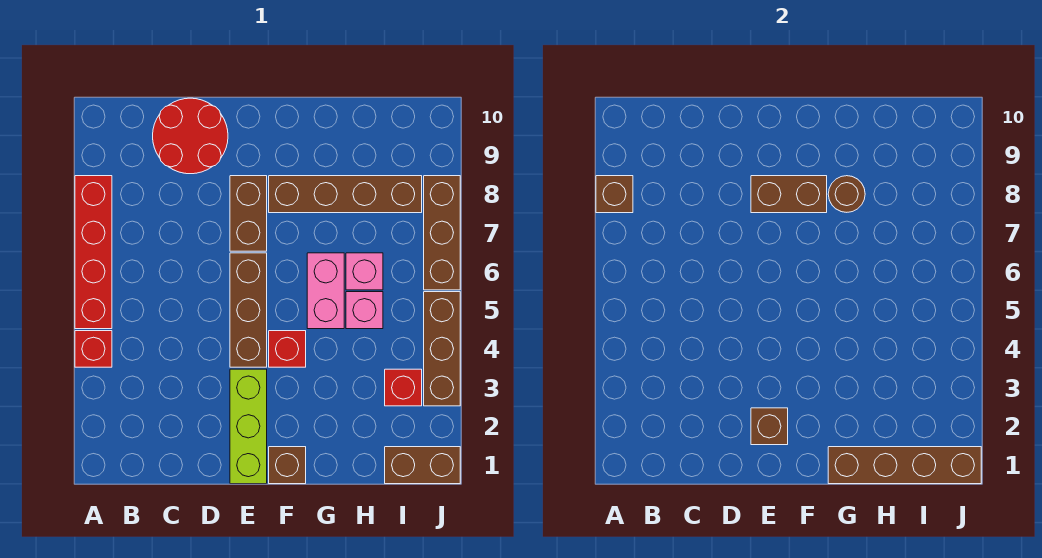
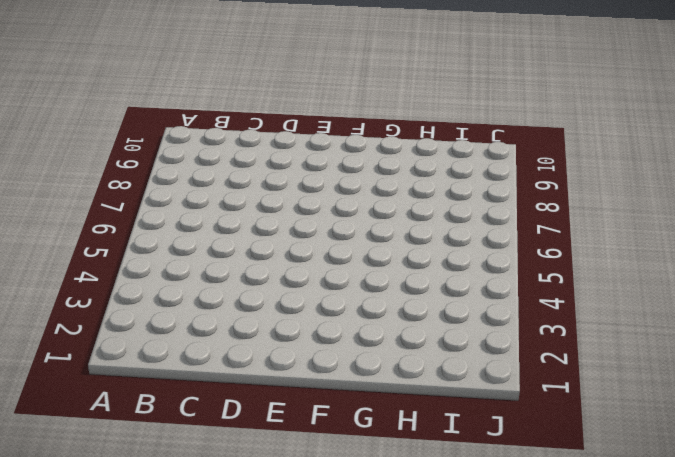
none -> red 1x1 brick [75,331,112,367]
none -> red 1x4 brick [75,176,112,329]
none -> red 2x2 round brick [153,98,228,174]

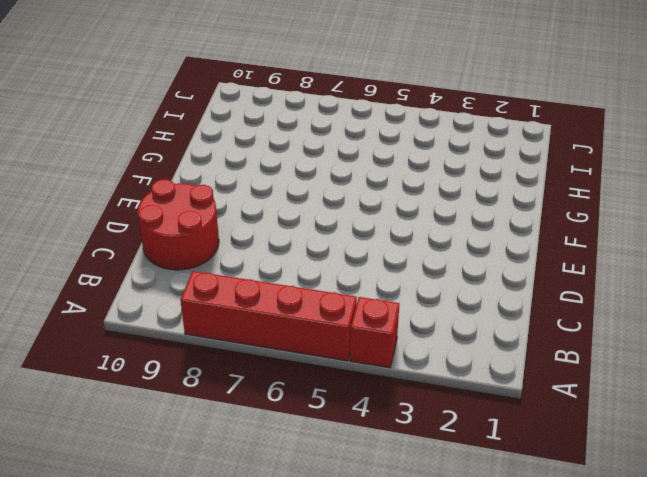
none -> lime 1x3 brick [230,369,267,484]
none -> brown 1x3 brick [230,253,267,367]
none -> brown 1x2 brick [230,176,267,251]

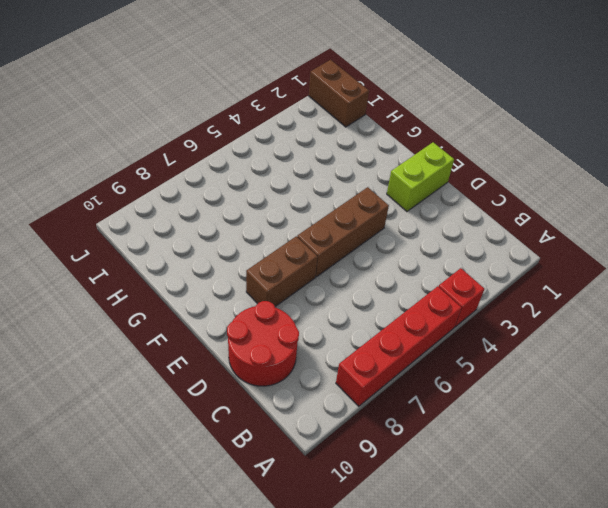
lime 1x2 brick [387,142,454,211] -> lime 1x3 brick [230,369,267,484]
none -> brown 1x1 brick [269,447,306,484]
none -> red 1x1 brick [269,331,306,367]
none -> brown 1x4 brick [269,176,422,213]

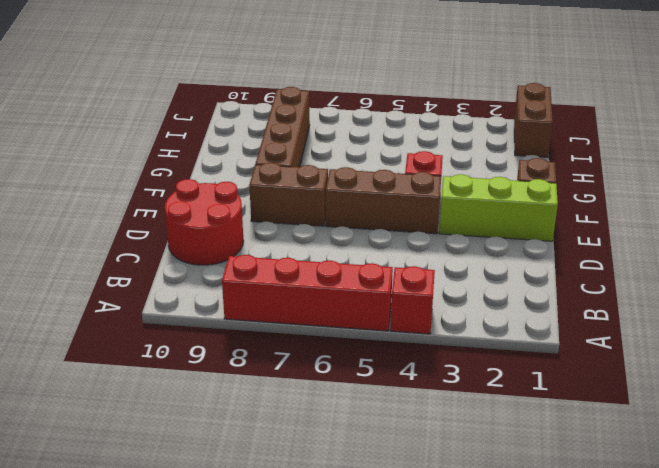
none -> pink 1x2 brick [307,253,344,329]
none -> pink 1x1 brick [346,292,383,329]
none -> pink 1x1 brick [346,253,383,290]

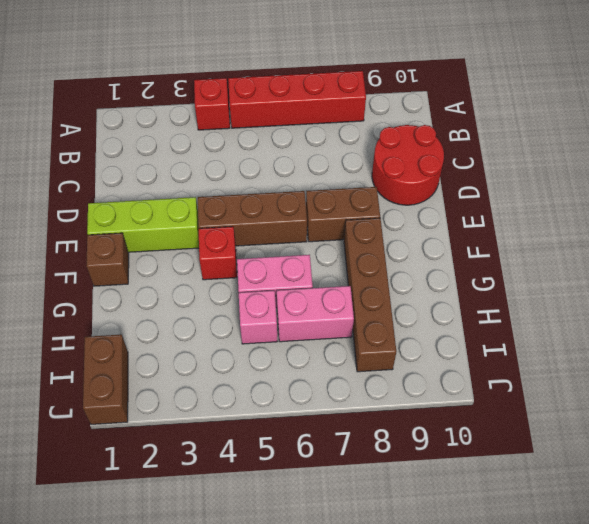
pink 1x2 brick [277,286,354,342] -> pink 1x1 brick [346,253,383,290]
none -> red 1x1 brick [385,369,422,406]
none -> brown 1x3 brick [424,292,460,406]
none -> brown 1x3 brick [424,176,460,290]

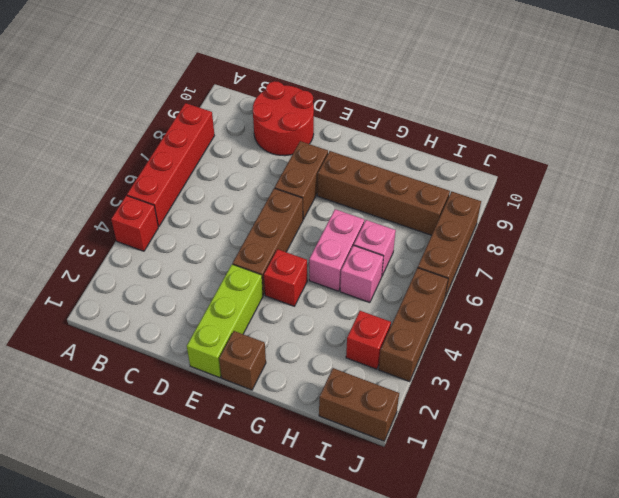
none -> brown 1x1 brick [596,176,633,213]
none -> brown 1x1 brick [751,408,788,445]
none -> brown 1x2 brick [751,176,827,213]

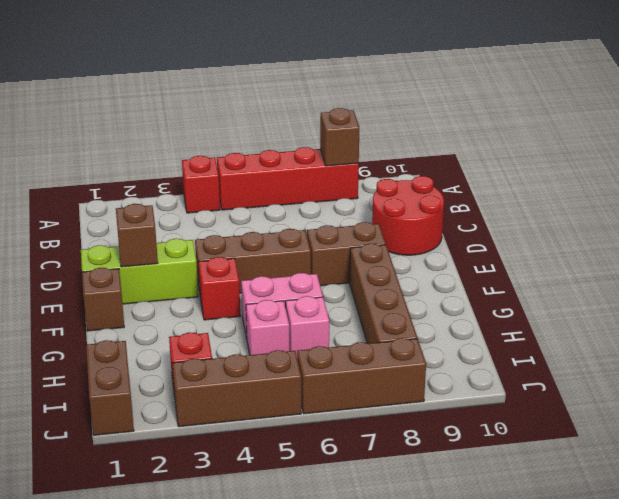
none -> brown 1x2 brick [751,176,827,213]
none -> brown 1x4 brick [828,447,981,484]
none -> brown 1x1 round brick [828,176,865,212]

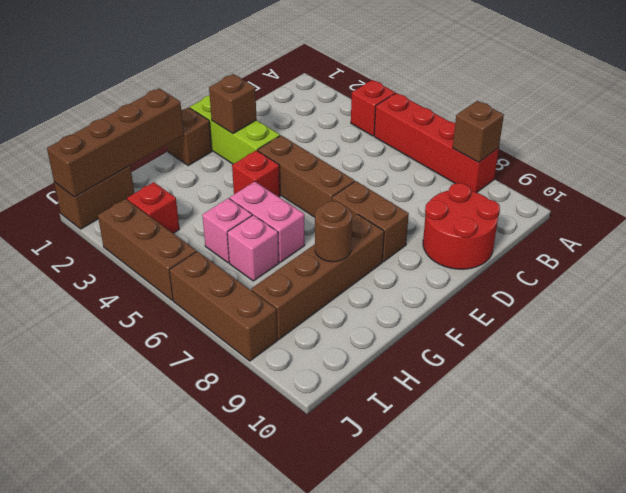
none -> brown 1x2 brick [751,176,827,213]

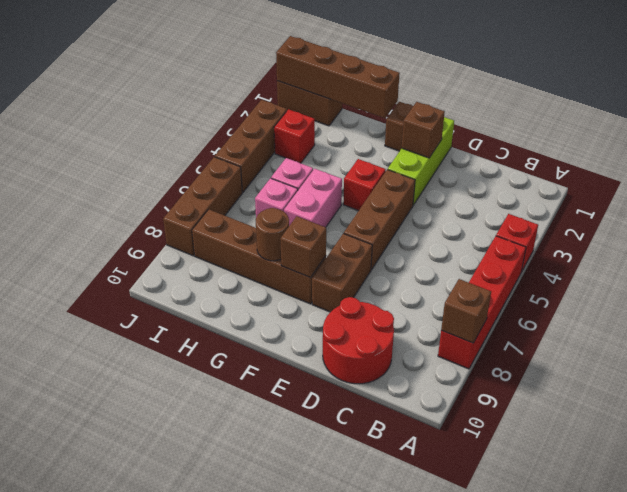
brown 1x1 brick [280,216,326,278] -> brown 1x2 brick [751,176,827,213]

